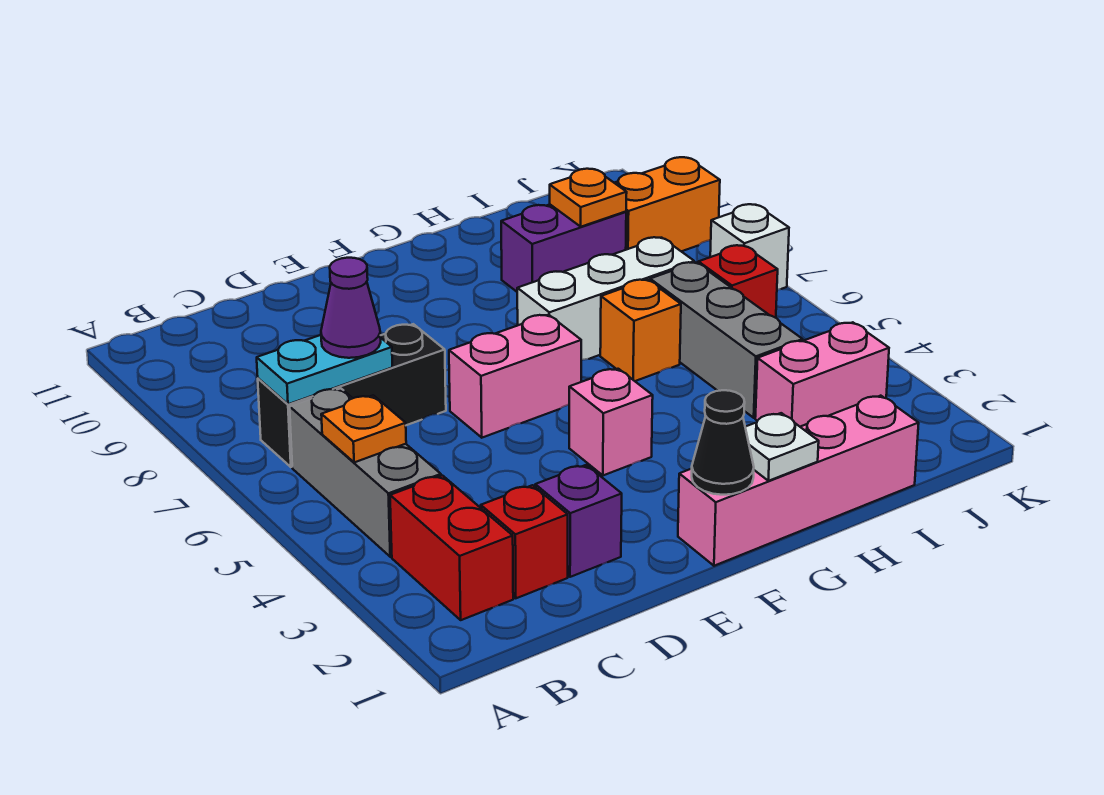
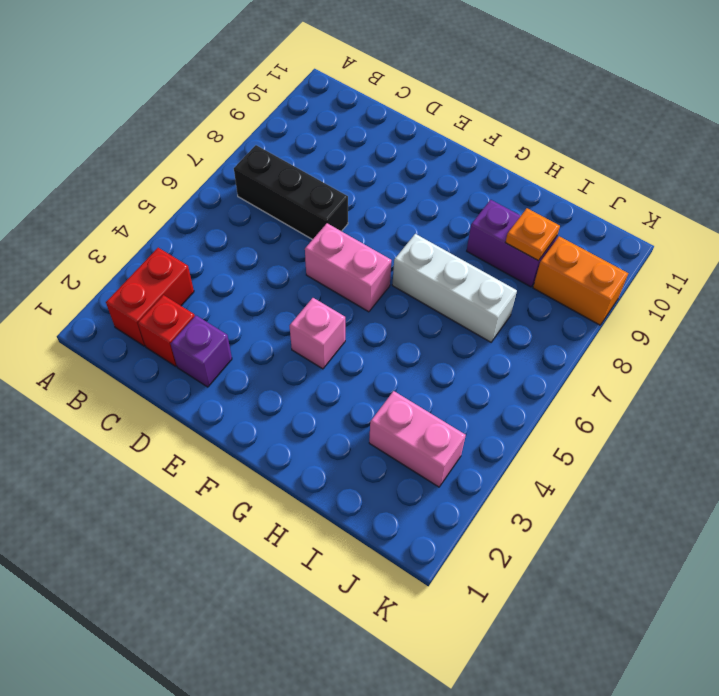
none -> grey 1x3 brick [290,388,441,557]
none -> pink 1x4 brick [678,396,919,566]
none -> orange 1x1 brick [600,280,681,381]

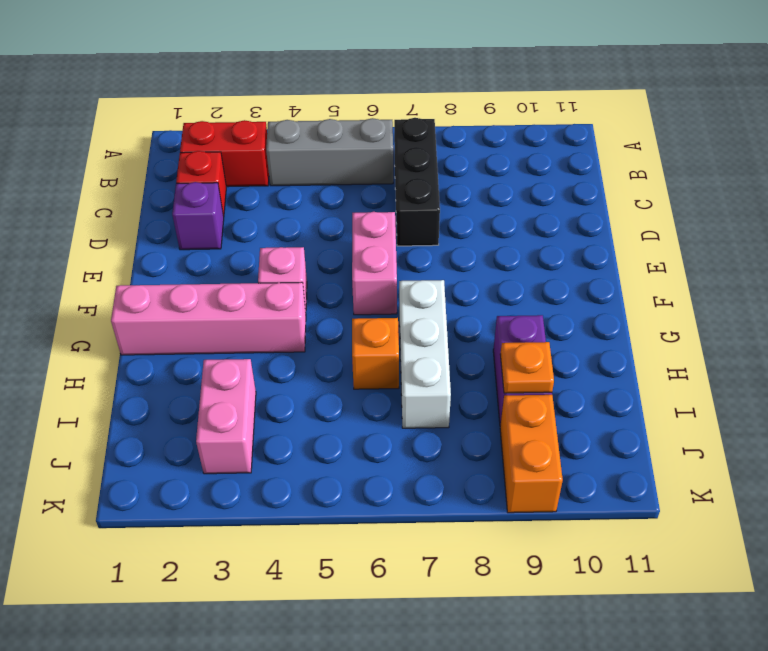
pink 1x4 brick [111,282,306,355] -> pink 1x4 brick turned to [678,396,919,566]
none -> grey 1x3 brick [650,262,803,418]
none -> red 1x1 brick [698,245,778,318]
none -> white 1x1 brick [710,204,789,290]

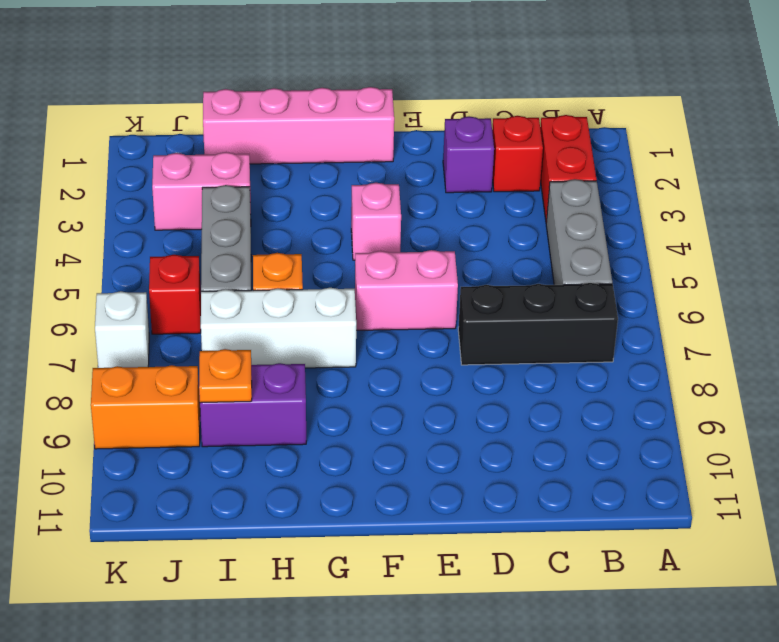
none -> orange 1x1 plate [321,395,406,463]
none -> cyan 1x2 plate [257,335,392,404]
none -> black 1x1 cone [692,390,754,495]

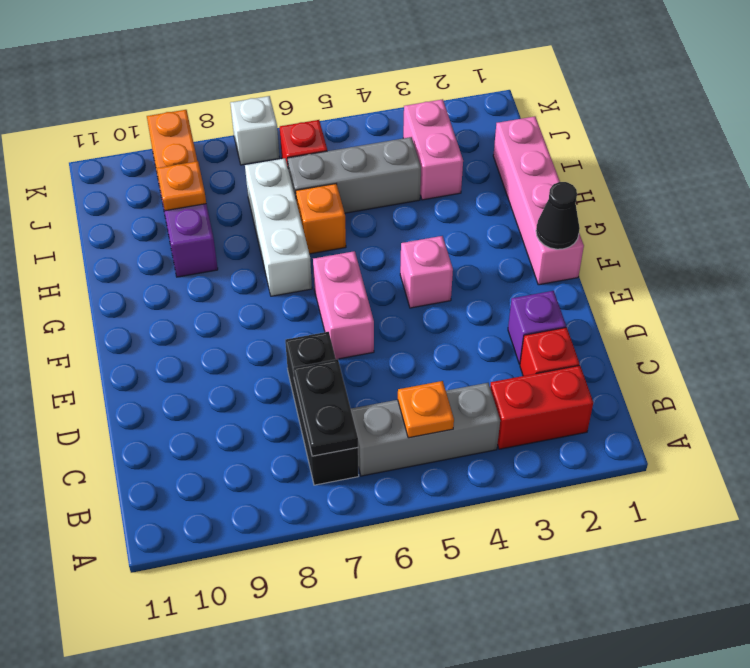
black 1x2 plate [293,359,358,456] -> cyan 1x2 plate [257,335,392,404]
none -> white 1x1 plate [745,413,819,481]
none -> purple 1x1 cone [321,258,381,358]

